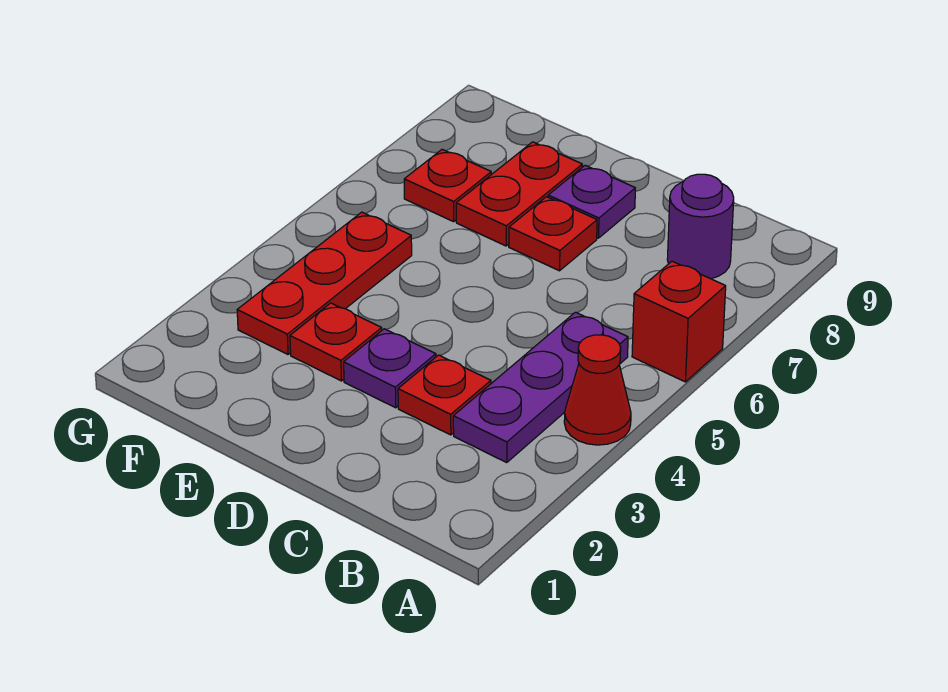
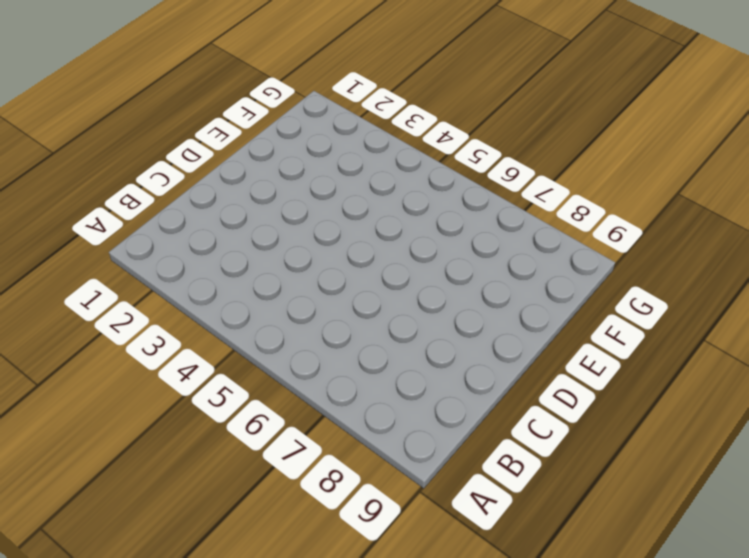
none -> red 1x1 cone [564,335,631,445]
none -> red 1x1 brick [632,261,726,382]
none -> purple 1x3 plate [453,312,628,463]

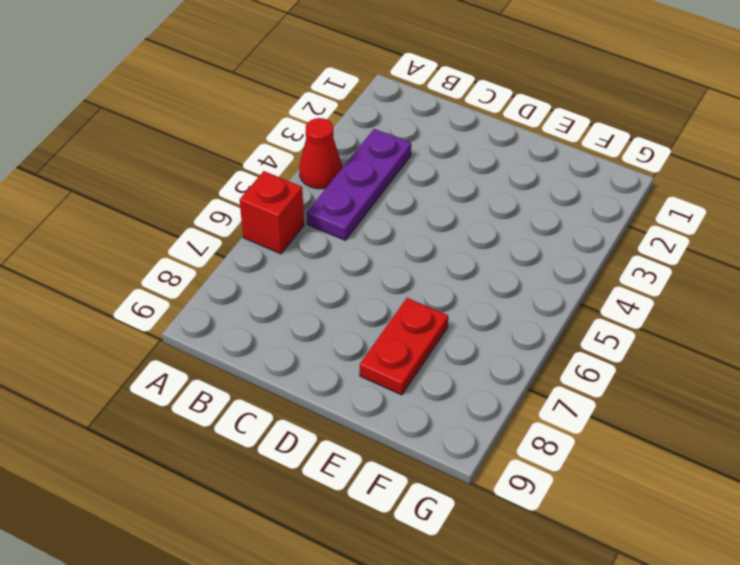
none -> purple 1x1 round brick [667,174,734,279]
none -> red 1x1 plate [398,355,491,435]
none -> purple 1x1 plate [344,329,436,408]

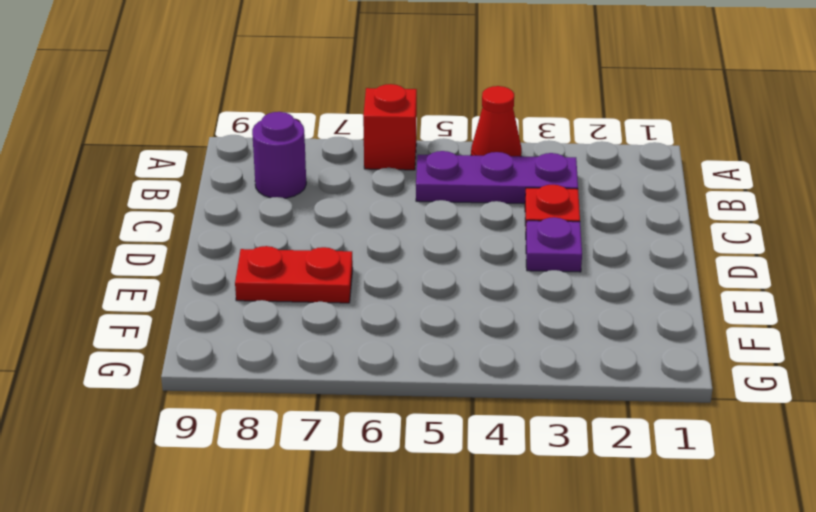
none -> red 1x1 plate [509,197,597,271]
none -> purple 1x1 plate [548,165,635,238]
none -> red 1x1 plate [290,303,382,381]

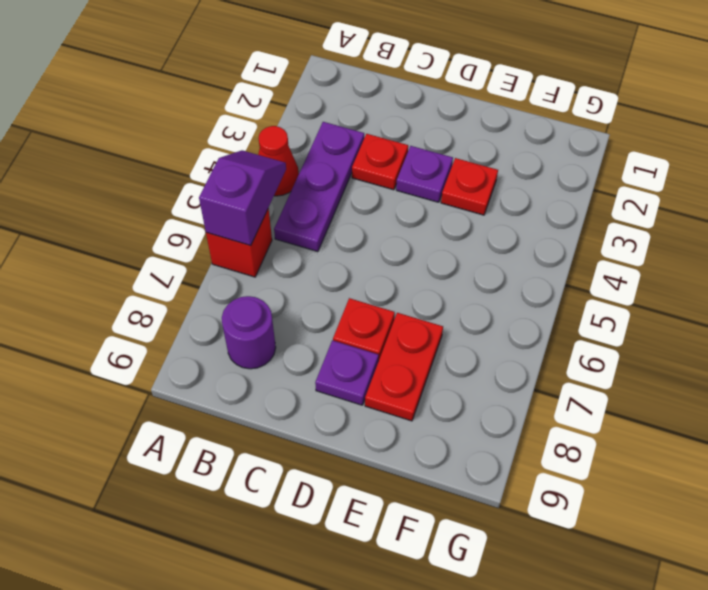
purple 1x2 slope [199,150,286,246] -> none
none -> red 1x3 plate [237,212,412,354]
none -> red 1x1 plate [404,149,491,222]

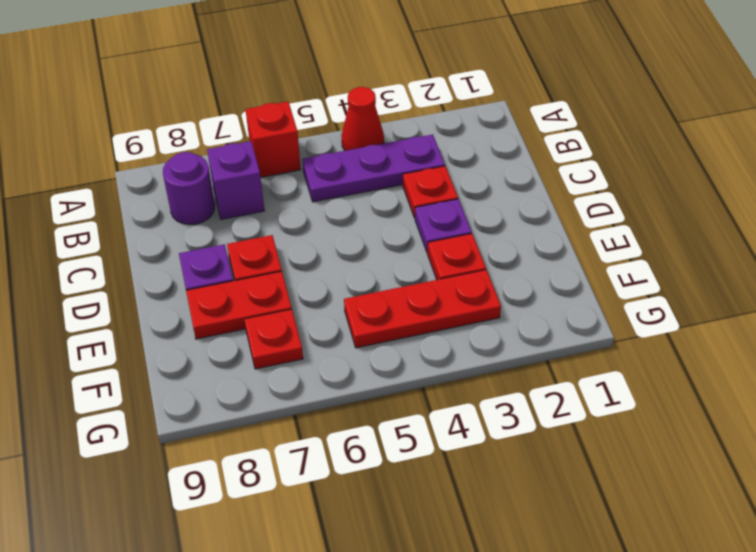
purple 1x1 brick [207,141,265,219] -> none

